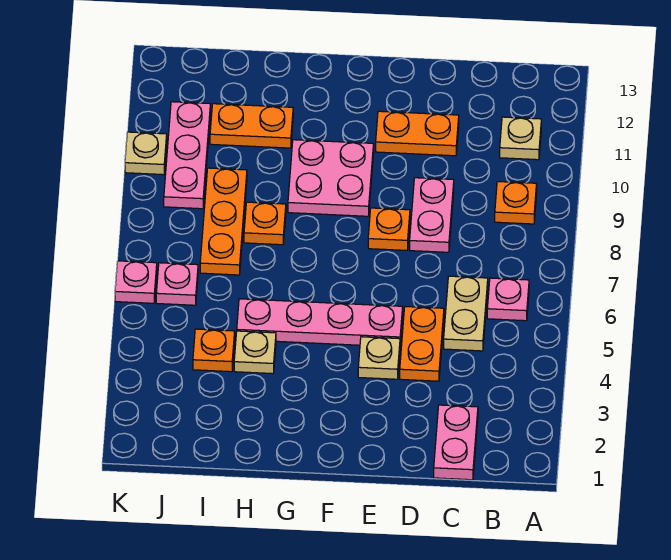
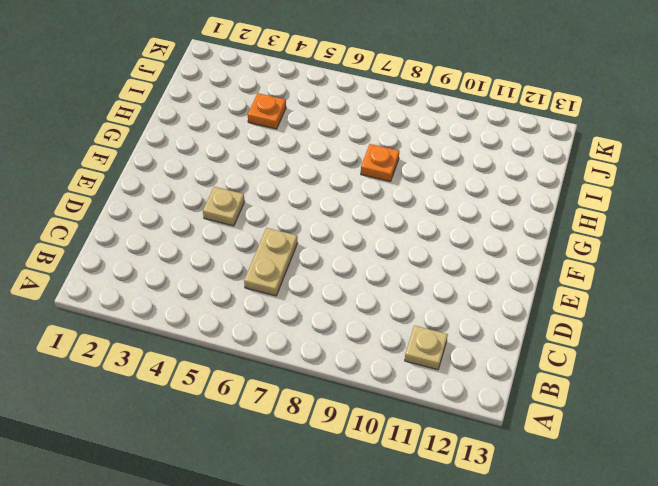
tan 1x2 plate [244,228,297,296] -> tan 1x2 plate turned to [444,276,488,351]
none -> pink 1x1 plate [487,278,529,321]
none -> orange 1x1 plate [495,182,537,224]
none -> pink 1x2 plate [434,405,478,480]

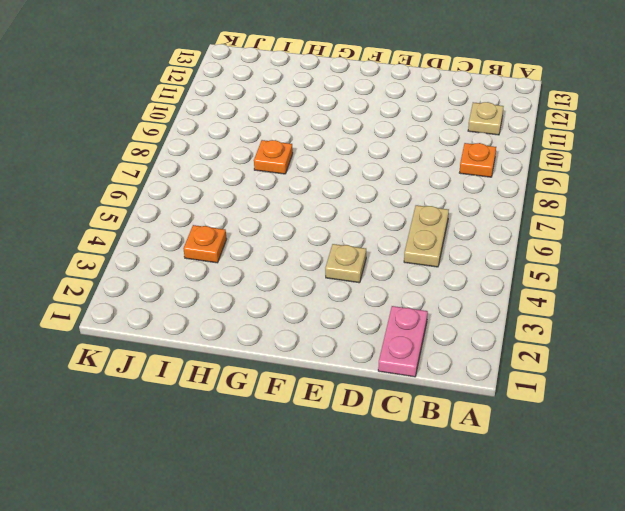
none -> pink 1x1 plate [487,278,529,321]
none -> orange 1x2 plate [400,307,444,381]
none -> pink 1x2 plate [410,178,454,252]

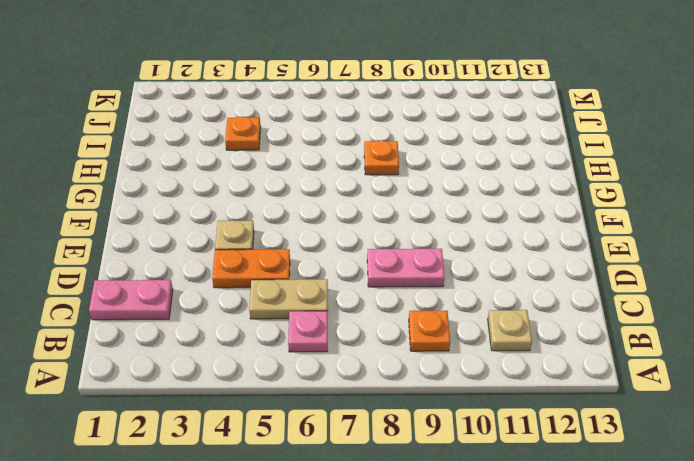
none -> orange 1x2 plate [376,111,459,156]
none -> pink 1x4 plate [237,299,403,345]
none -> orange 1x1 plate [368,208,410,250]

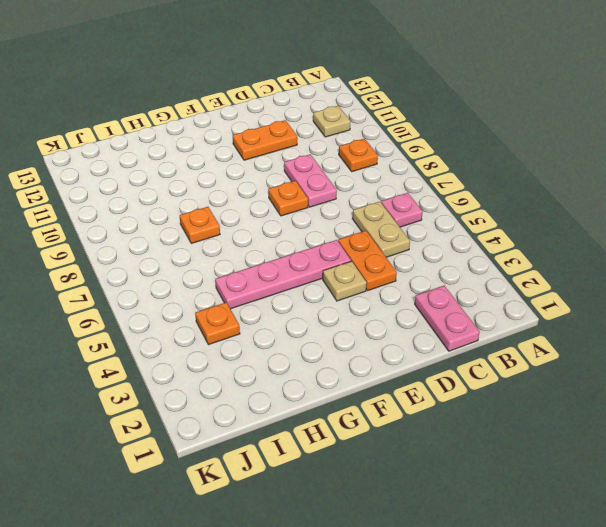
none -> pink 2x2 plate [288,140,374,216]
none -> tan 1x1 plate [234,331,276,374]
none -> orange 1x2 plate [210,104,293,148]

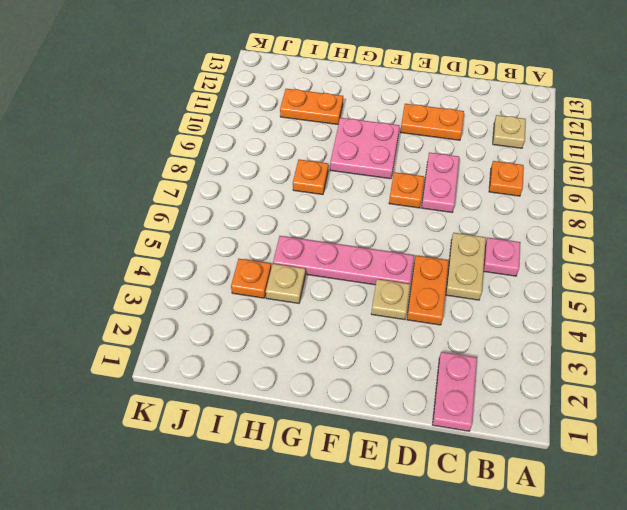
none -> orange 1x3 plate [200,168,247,275]
none -> pink 1x1 plate [156,263,198,305]
none -> pink 1x3 plate [164,102,210,209]

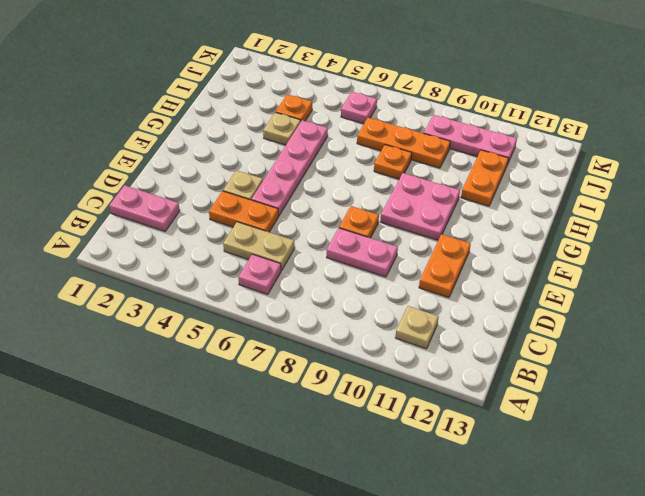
none -> orange 1x1 plate [495,182,537,224]
none -> pink 1x1 plate [115,261,157,303]
none -> tan 1x1 plate [125,132,167,175]

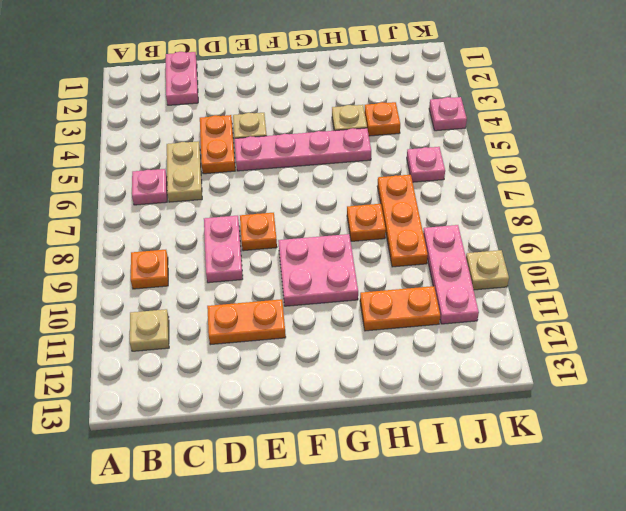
pink 1x1 plate [429,97,467,131] -> pink 1x1 plate moved to [115,261,157,303]

